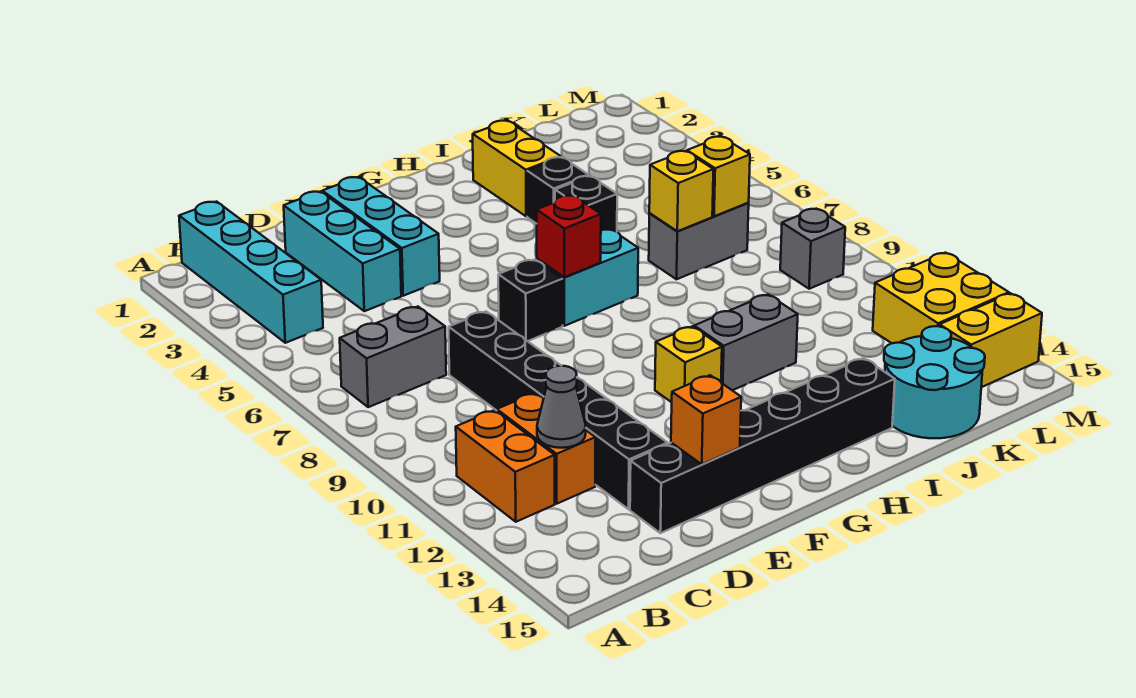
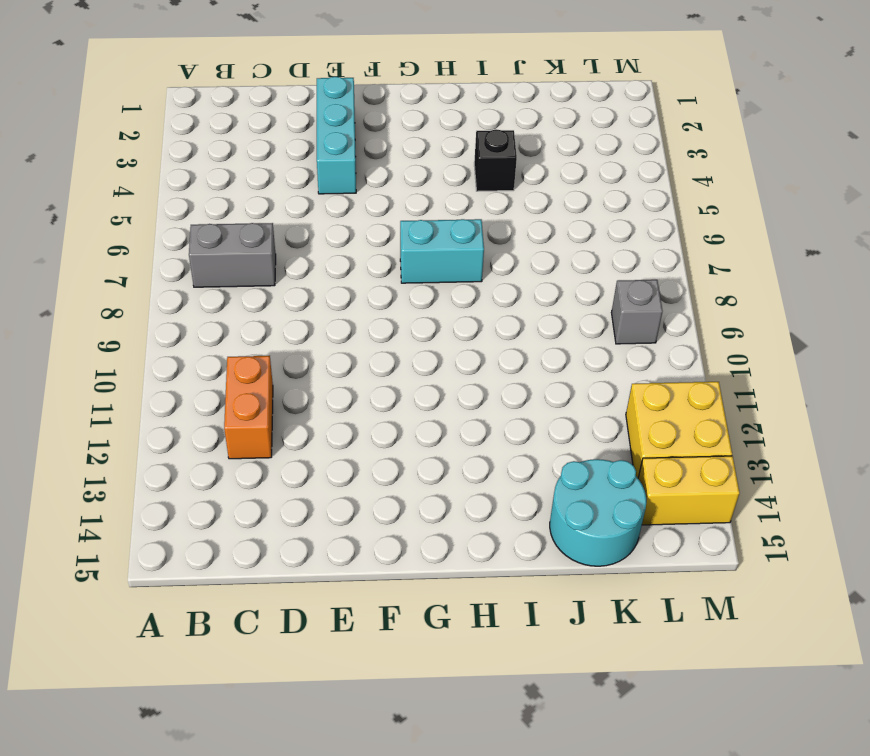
none -> cyan 1x4 brick [179,202,323,343]
none -> orange 1x2 brick [456,410,555,522]
none -> cyan 1x3 brick [284,191,401,311]

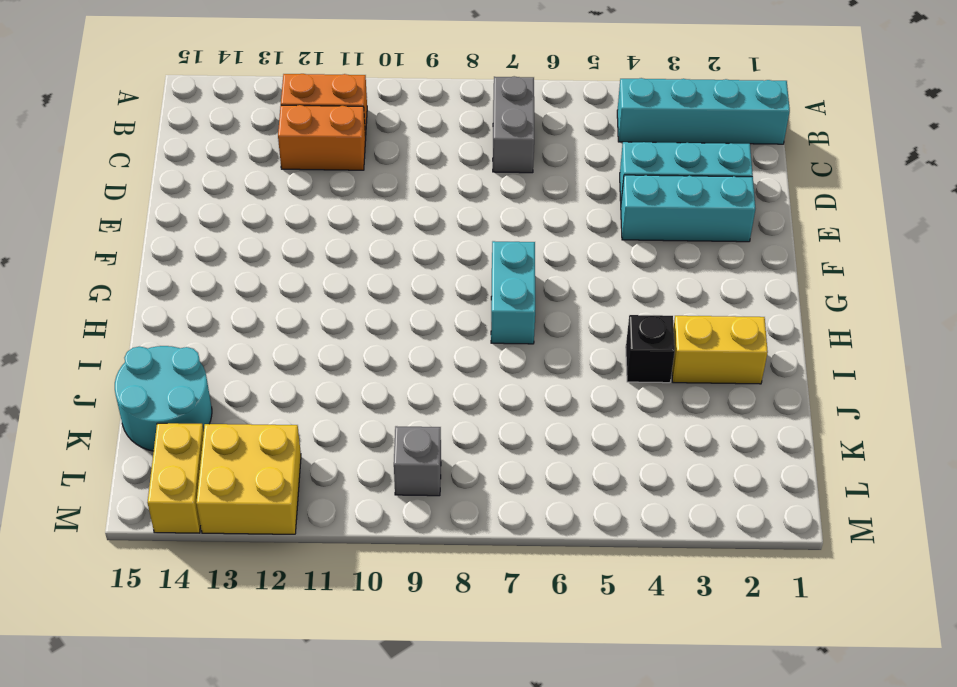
none -> black 1x6 brick [449,312,668,509]
none -> black 1x6 brick [630,358,895,533]
none -> black 1x1 brick [498,260,563,341]

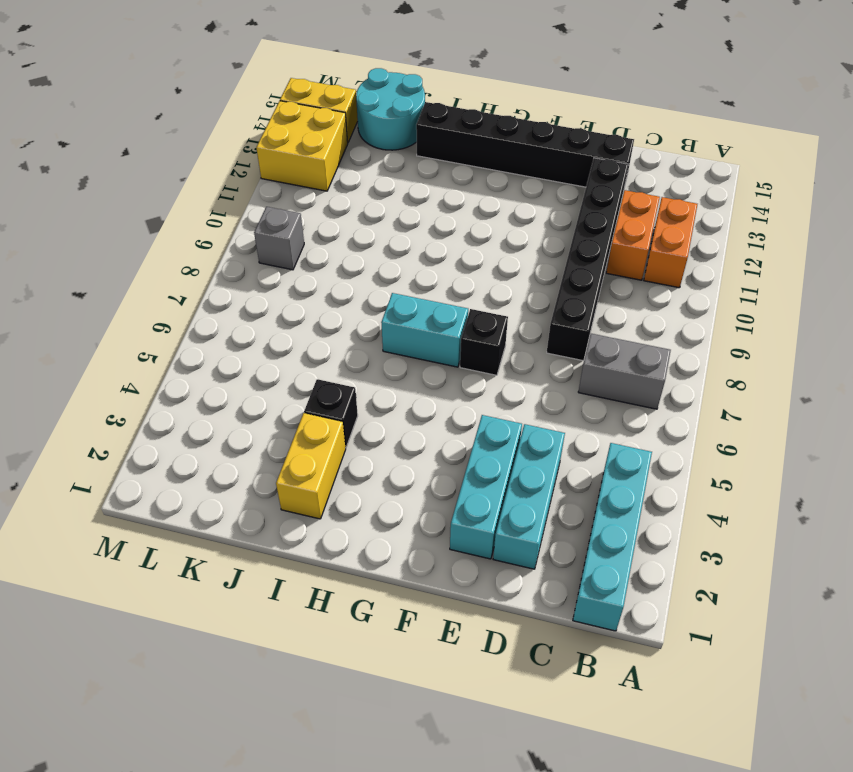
none -> yellow 1x1 brick [655,326,722,402]
none -> grey 1x2 brick [694,294,798,390]
none -> black 1x1 brick [555,176,617,232]

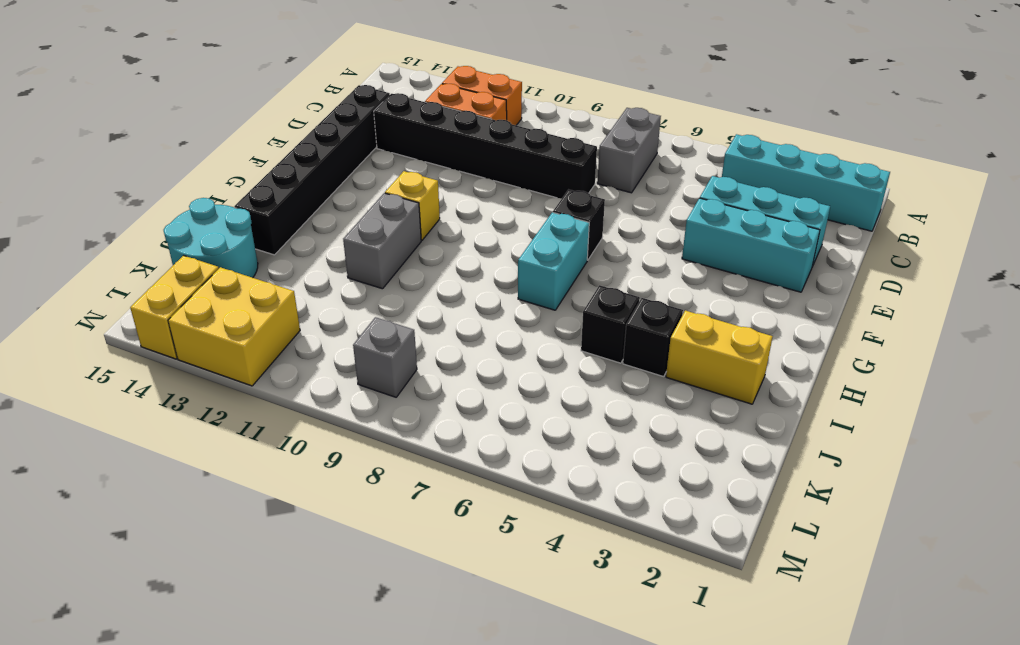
none -> grey 1x2 brick [649,203,749,279]
none -> grey 1x1 cone [537,366,586,448]
none -> orange 1x1 brick [671,375,741,464]

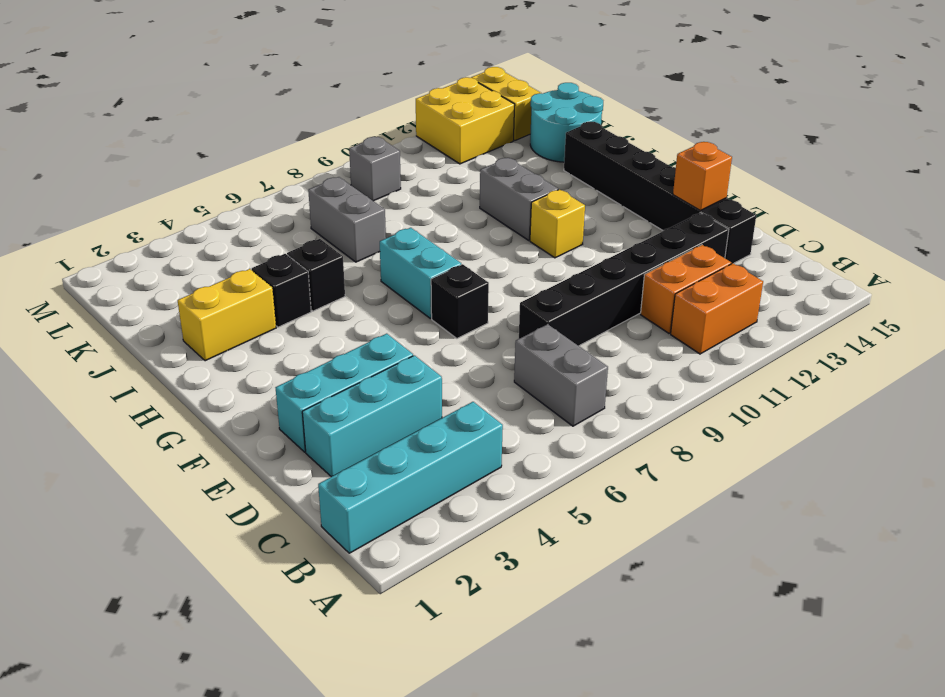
none -> grey 1x1 cone [537,366,586,448]
none -> red 1x1 brick [537,195,601,277]
none -> yellow 1x1 brick [649,151,713,231]

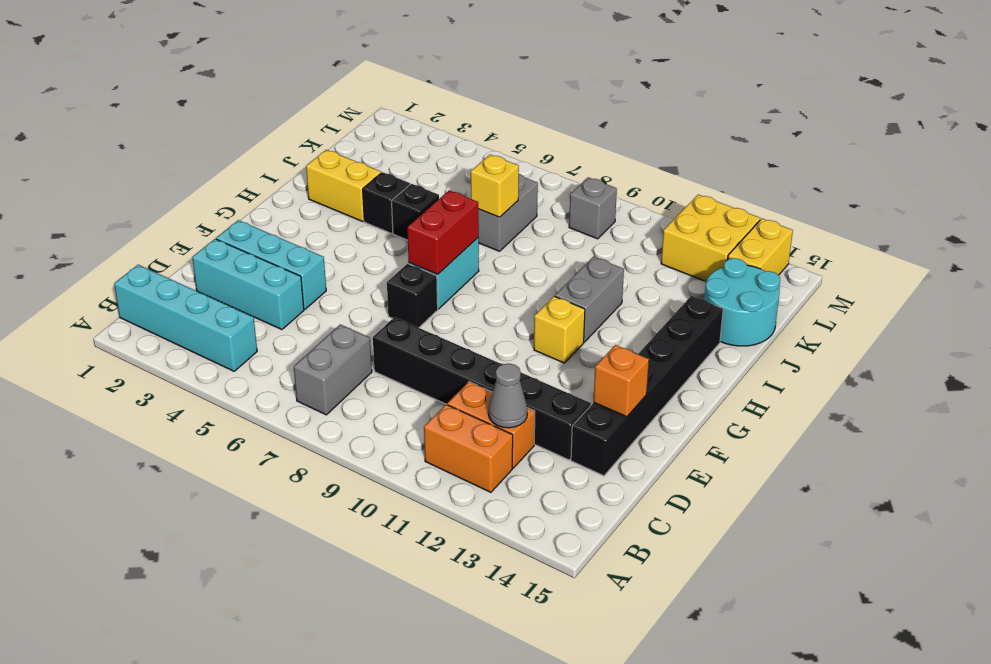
red 1x2 brick [407,190,479,274] -> red 1x1 brick [537,195,601,277]
none -> yellow 1x1 brick [687,137,750,216]

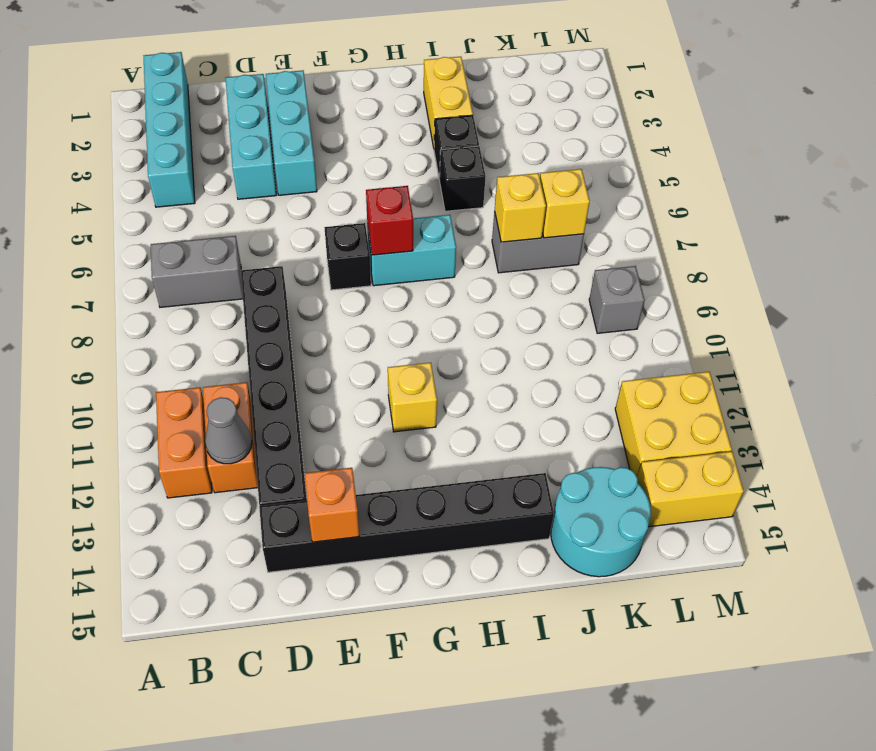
none -> grey 1x2 brick [694,294,798,390]

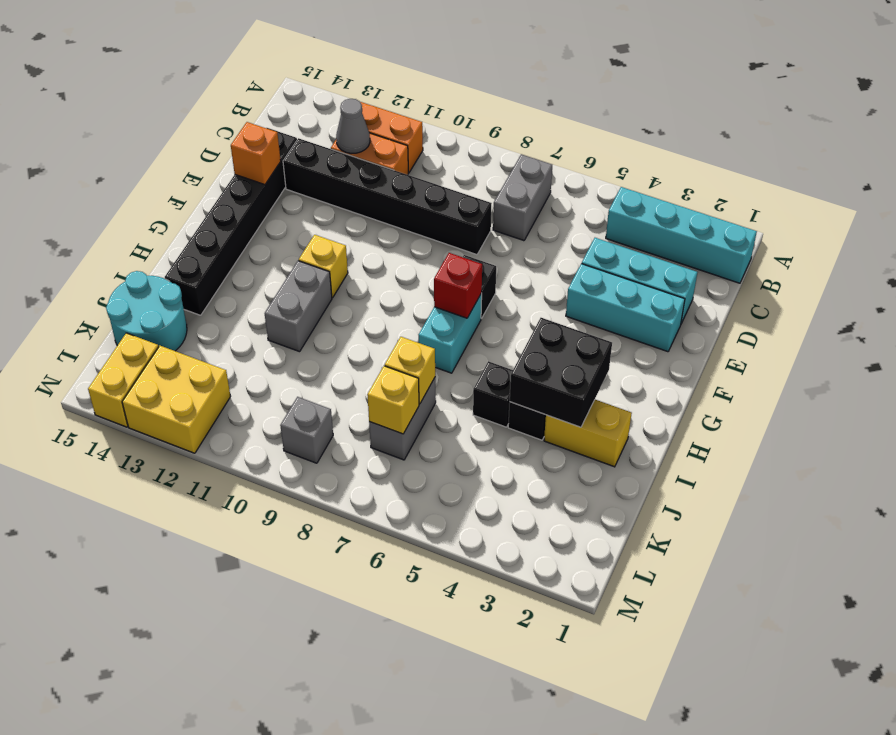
black 2x2 brick [510,318,612,427] -> none

